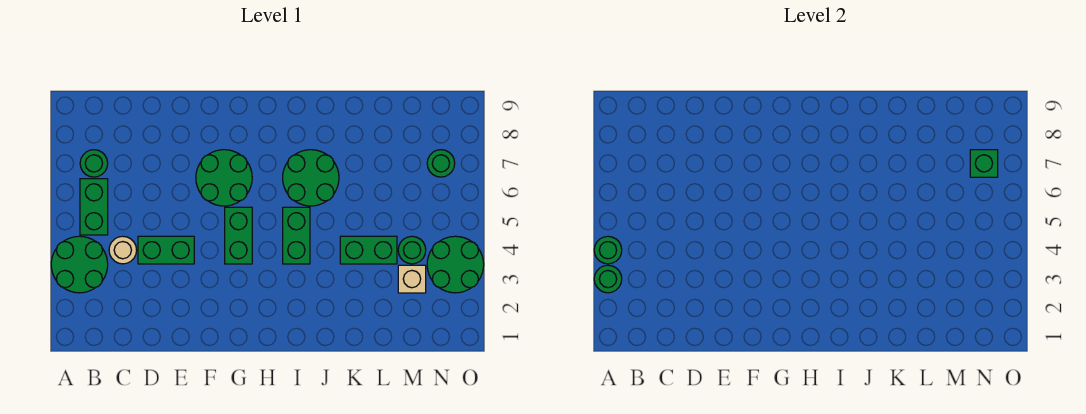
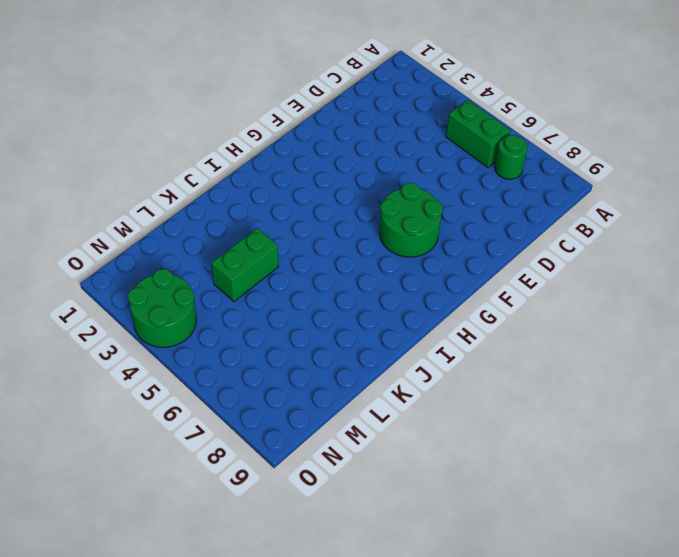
none -> green 2x2 round brick [51,236,108,293]
none -> tan 1x1 round brick [109,236,137,264]
none -> green 1x2 brick [138,236,194,264]

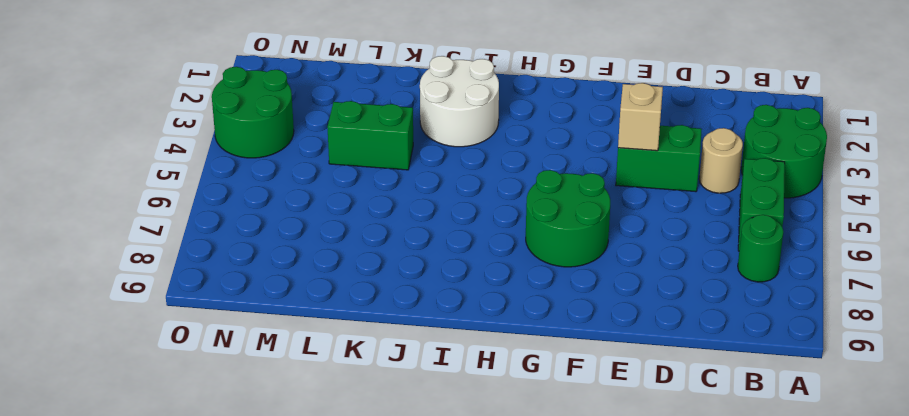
tan 1x1 brick [618,83,663,151] -> tan 1x1 brick moved to [398,265,426,293]
white 2x2 round brick [420,56,499,147] -> none
none -> green 1x2 brick [225,207,252,264]
none -> green 1x2 brick [283,207,310,264]
none -> green 2x2 round brick [283,150,339,206]

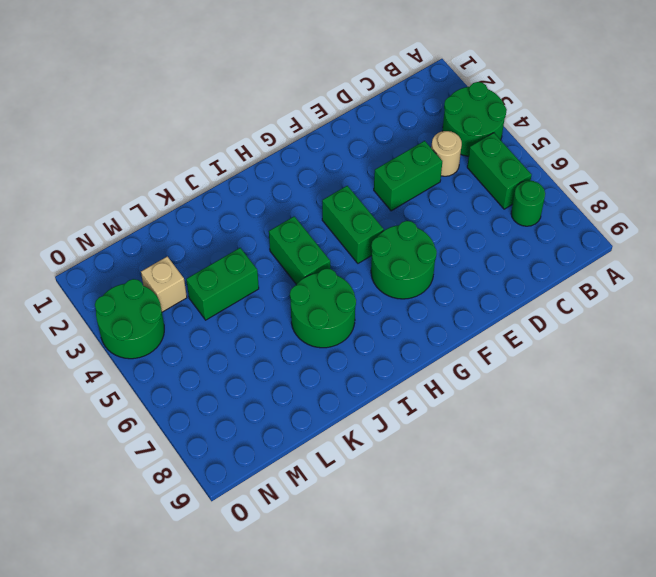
none -> green 1x1 round brick [398,236,426,264]
none -> green 1x1 round brick [427,150,455,177]
none -> green 1x1 round brick [594,265,622,293]

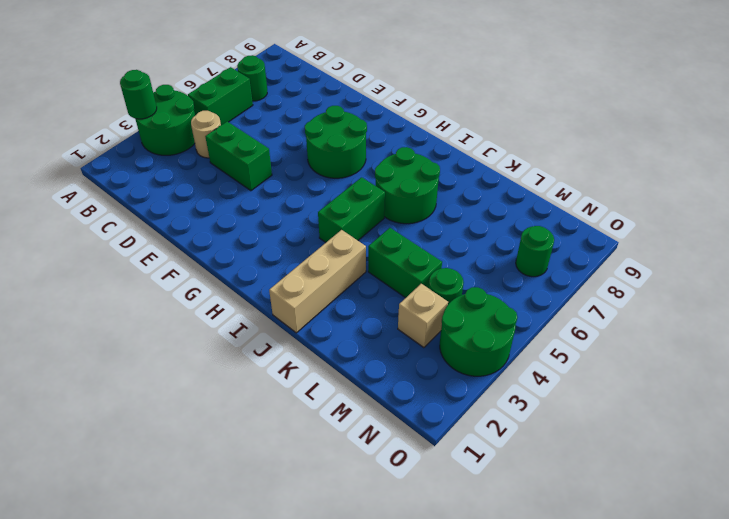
tan 1x3 brick [269,230,366,333] -> none
none -> green 1x2 brick [225,207,252,264]
none -> green 1x1 round brick [594,236,622,264]
none -> green 1x1 brick [970,150,998,177]

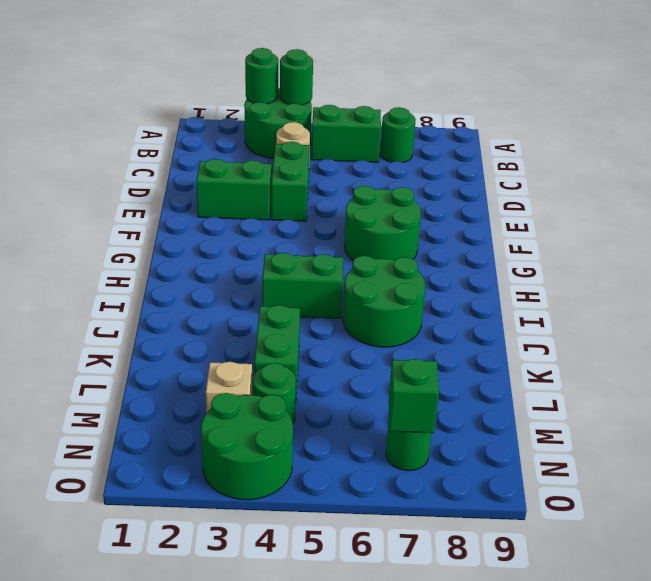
green 1x2 brick [196,159,272,220] -> green 1x2 brick moved to [225,207,252,264]

